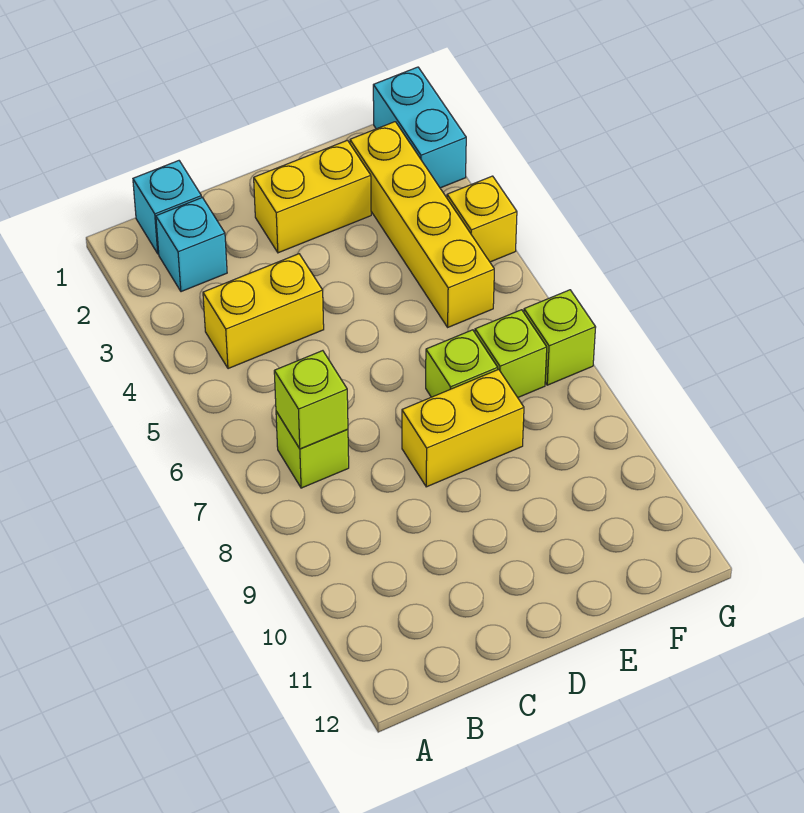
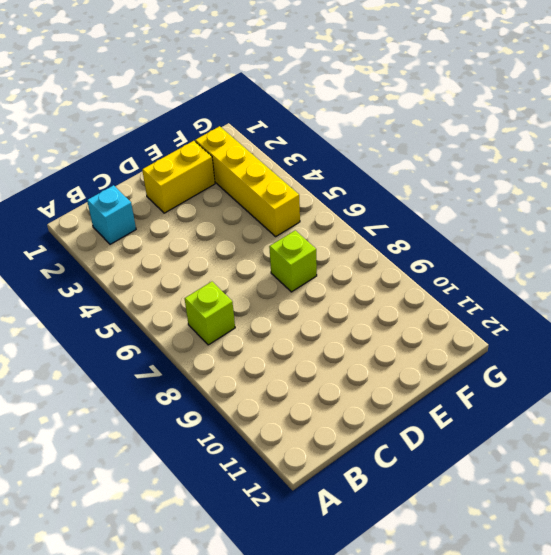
none -> cyan 1x1 brick [133,161,202,254]
none -> yellow 1x2 brick [203,254,324,369]
none -> yellow 1x2 brick [402,369,524,487]

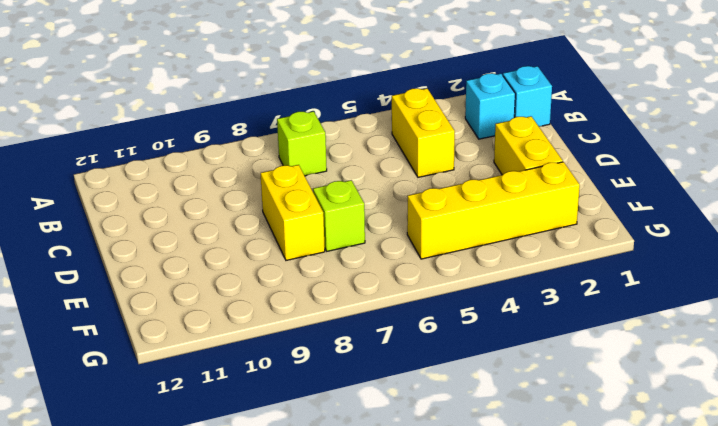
none -> lime 1x1 brick [475,310,547,397]
none -> cyan 1x2 brick [373,67,466,188]
none -> yellow 1x1 brick [447,176,517,262]

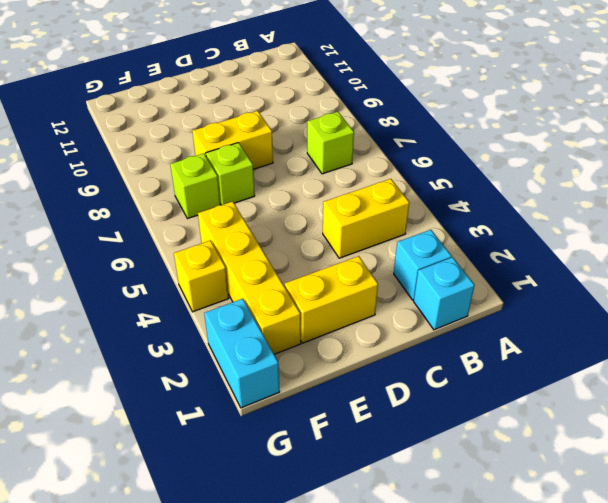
none -> lime 1x1 brick [524,290,596,385]
none -> lime 1x1 brick [274,351,348,449]

